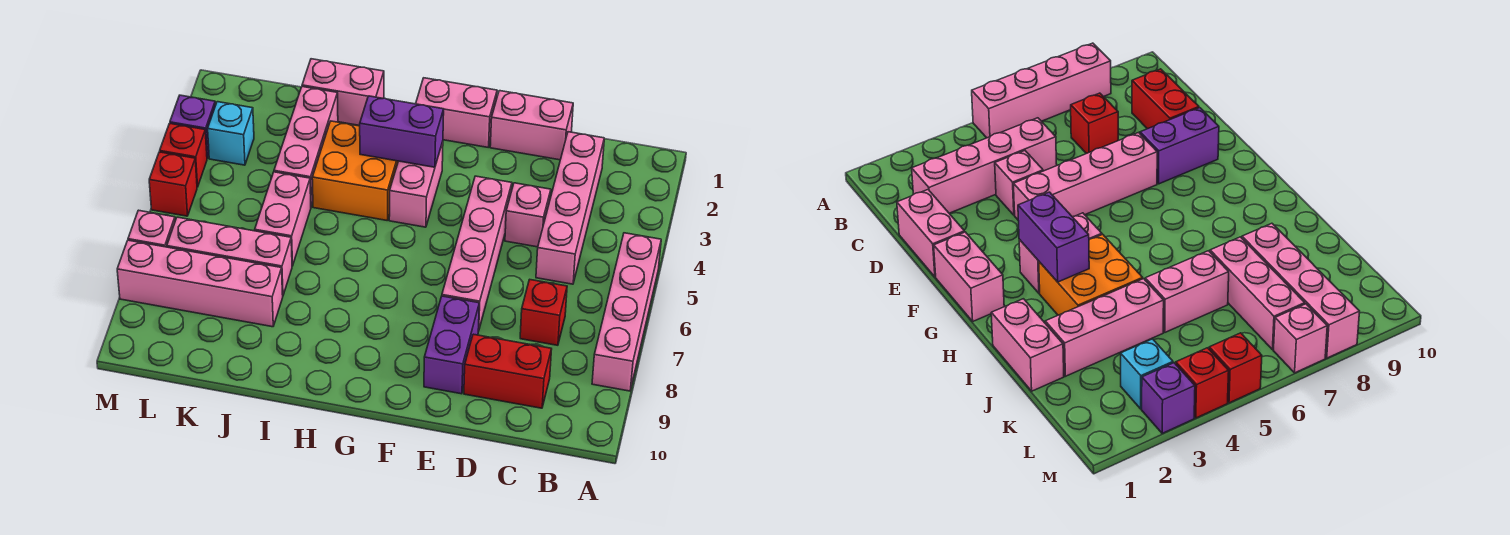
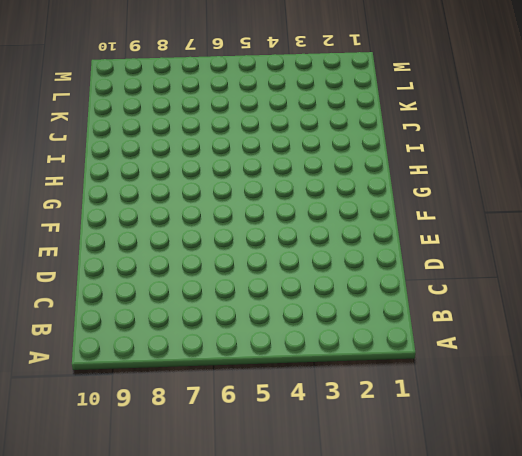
none -> pink 1x4 brick [592,233,661,391]
none -> pink 1x4 brick [536,132,604,284]
none -> red 1x1 brick [520,280,567,345]

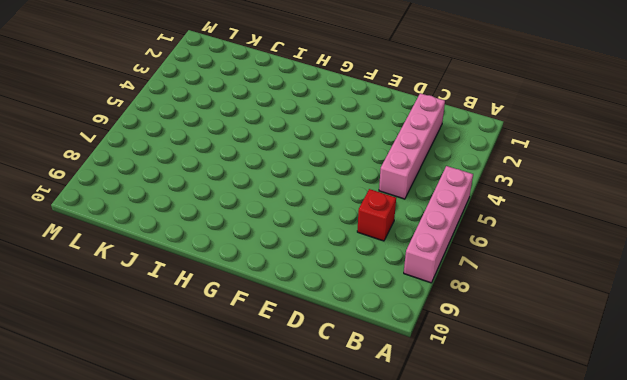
none -> red 1x2 brick [464,334,552,408]
none -> pink 1x2 brick [490,91,573,160]
none -> pink 1x1 brick [505,183,551,247]

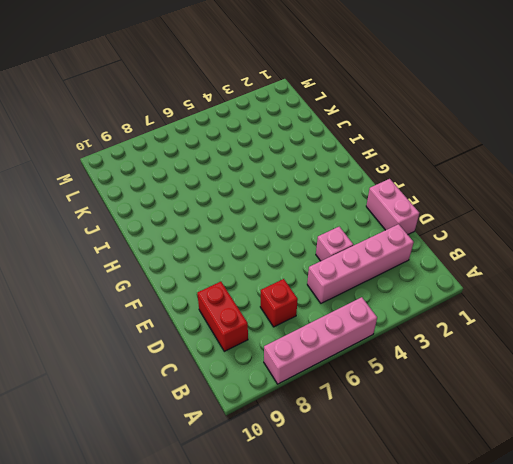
none -> pink 1x4 brick [442,176,512,331]
none -> purple 1x2 brick [424,296,479,394]
none -> pink 1x2 brick [416,78,497,147]

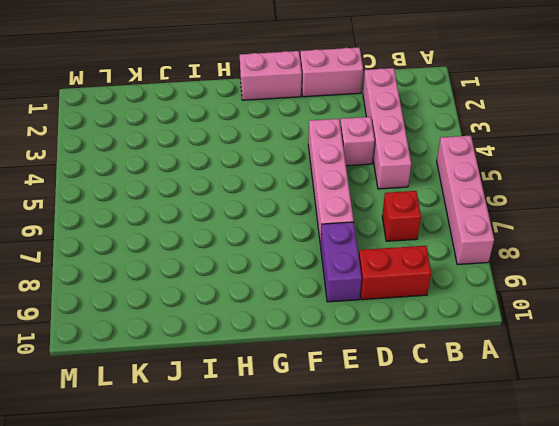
none -> pink 1x2 brick [389,142,443,227]
none -> orange 2x2 brick [312,121,398,220]
none -> pink 1x2 brick [302,59,384,126]

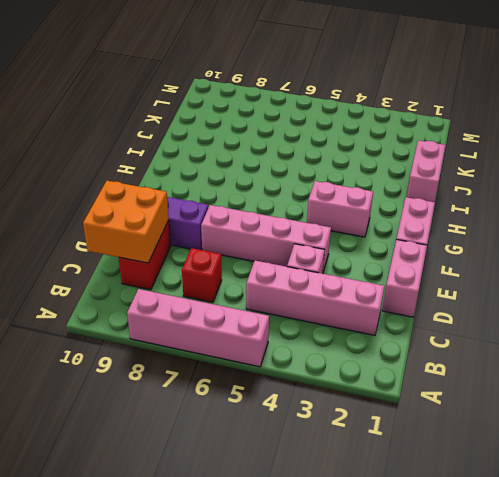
orange 2x2 brick [83,181,169,263] -> orange 2x2 brick moved to [312,121,398,220]
none -> pink 1x3 brick [274,87,338,206]
none -> pink 1x2 brick [255,172,311,266]
none -> pink 1x3 brick [167,217,292,295]

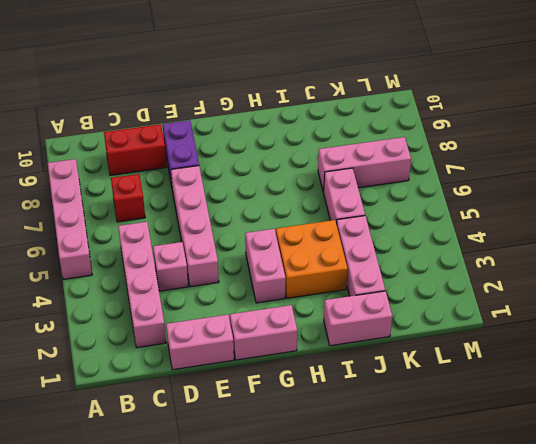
none -> pink 1x4 brick [117,240,283,327]
none -> cyan 1x1 brick [208,102,254,165]
none -> purple 1x1 brick [170,95,215,158]

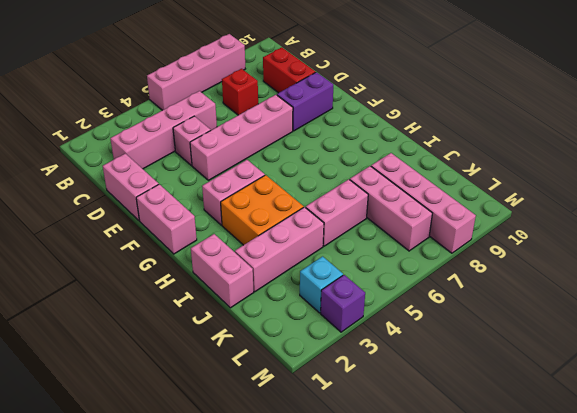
none -> red 1x1 brick [160,123,207,187]
none -> red 1x1 brick [149,152,197,216]
none -> pink 1x1 brick [128,210,175,247]

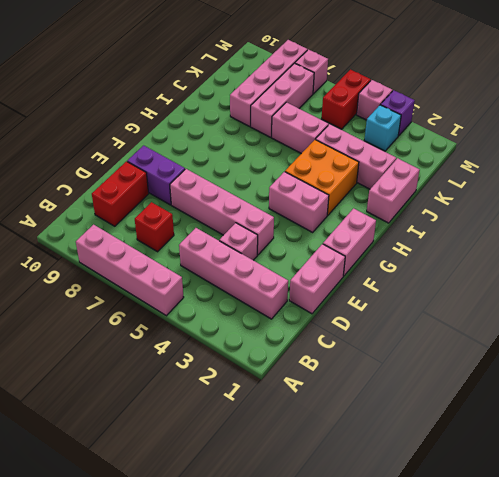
red 1x2 brick [322,70,371,129] -> red 1x1 brick [149,152,197,216]
pink 1x1 brick [357,80,392,120] -> red 1x1 brick [160,123,207,187]
none -> purple 1x2 brick [360,96,444,167]

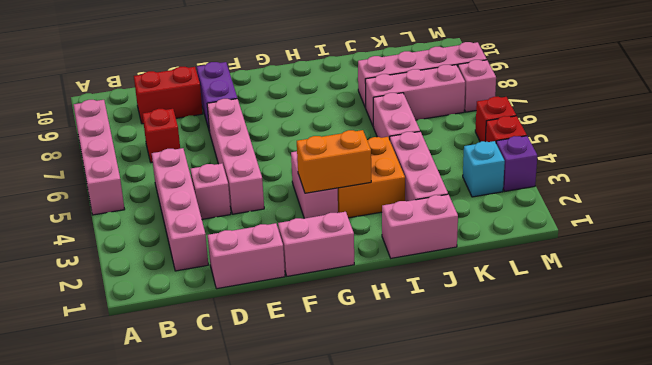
orange 1x2 brick [297,130,371,193] -> purple 1x2 brick [360,96,444,167]

